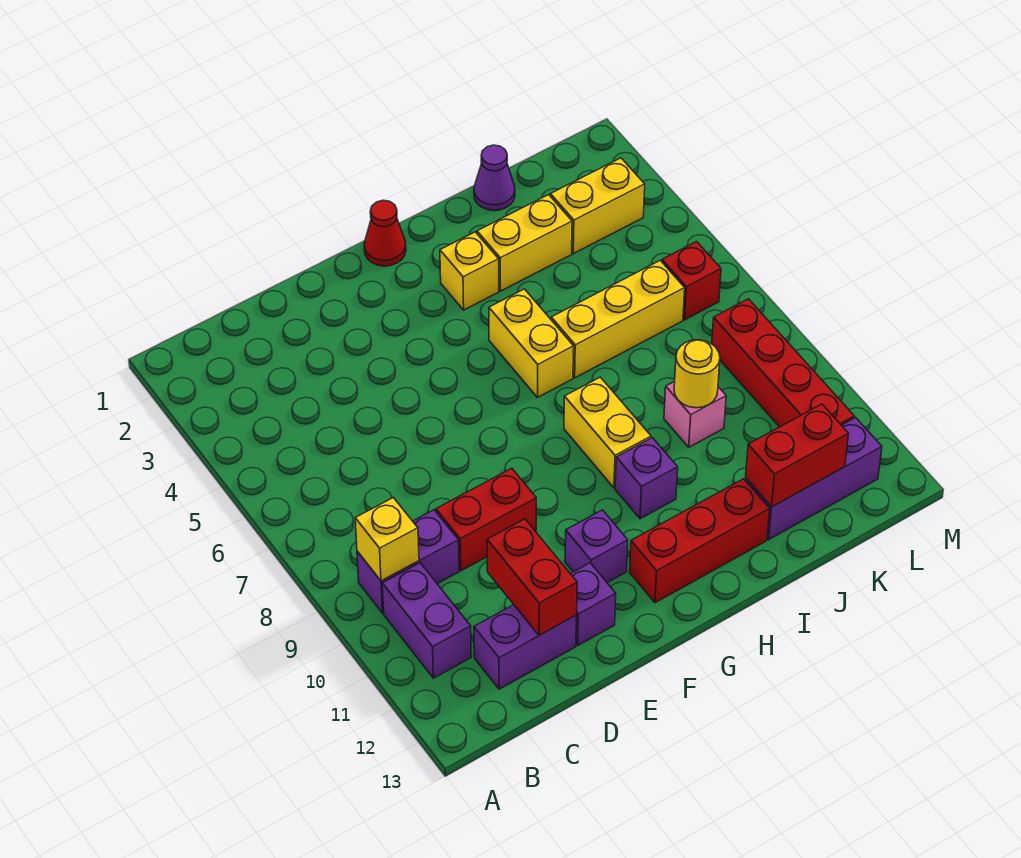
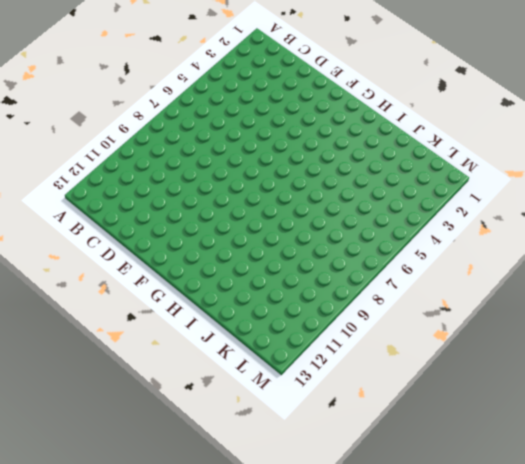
none -> purple 1x2 brick [357,510,459,613]
none -> purple 1x2 brick [382,563,471,678]
none -> purple 1x2 brick [474,605,577,689]

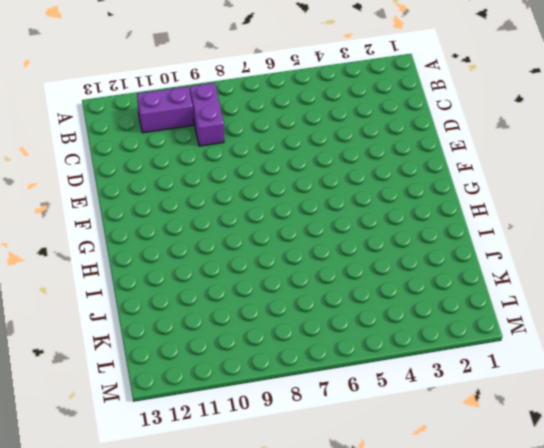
none -> purple 1x2 brick [474,605,577,689]
none -> red 1x2 brick [436,468,536,571]
none -> purple 1x1 brick [571,563,616,645]

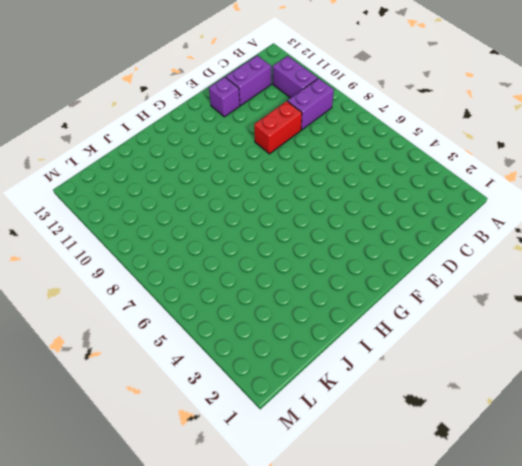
none -> purple 1x1 brick [565,510,628,583]
none -> red 1x1 cone [364,200,406,266]
none -> red 1x3 brick [630,479,770,603]

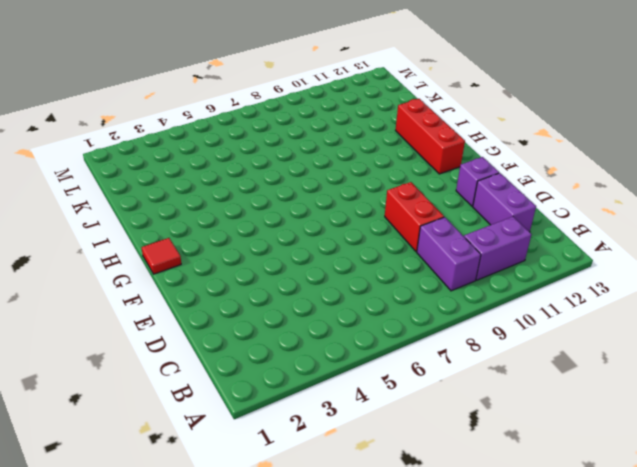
red 1x1 tile [142,238,181,274] -> red 1x1 cone [364,200,406,266]
none -> purple 1x1 brick [565,510,628,583]
none -> yellow 1x1 brick [440,232,499,310]
none -> yellow 1x2 brick [489,289,574,397]

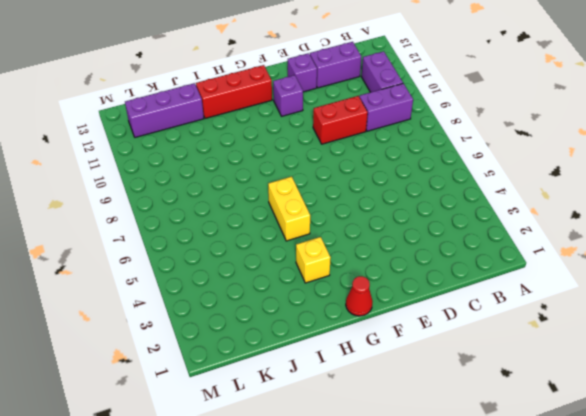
none -> yellow 1x2 brick [564,377,651,488]
none -> purple 1x1 brick [615,438,678,519]
none -> yellow 1x2 brick [477,195,572,291]

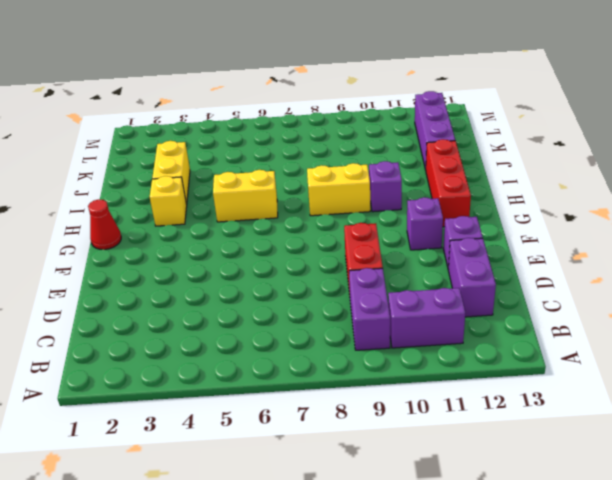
none -> yellow 1x3 brick [551,261,685,378]
none -> purple 1x1 cone [474,145,515,211]
none -> pink 1x1 brick [664,381,726,447]

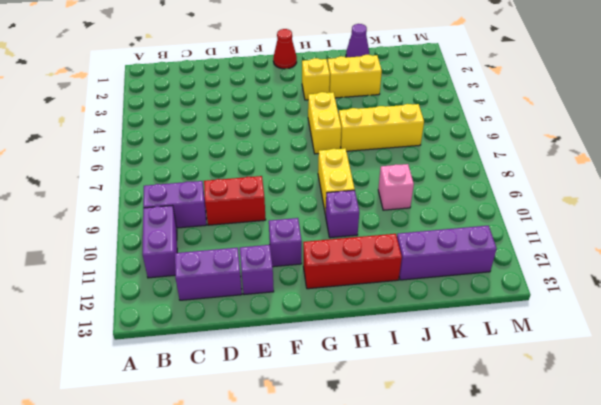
none -> yellow 1x2 brick [550,158,645,254]
none -> red 1x1 brick [662,242,721,320]
none -> red 1x4 brick [712,299,854,427]

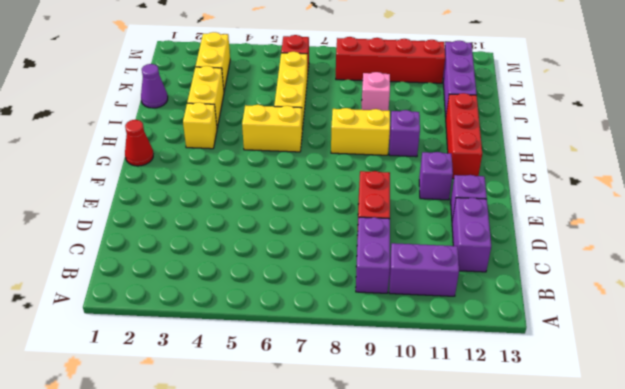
none -> yellow 1x1 brick [355,498,419,581]
none -> red 1x2 brick [487,519,577,635]
none -> yellow 1x1 round brick [674,340,720,408]

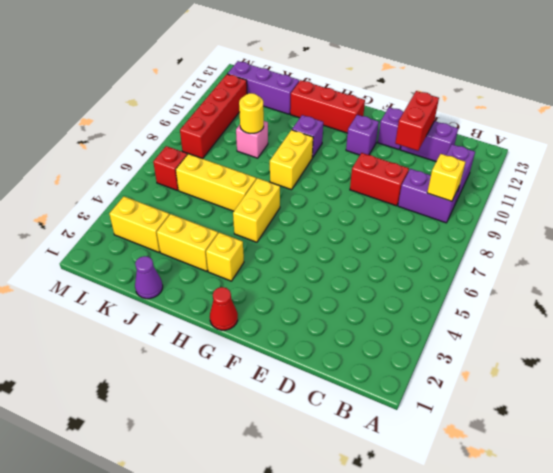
none -> red 1x2 brick [746,404,848,507]

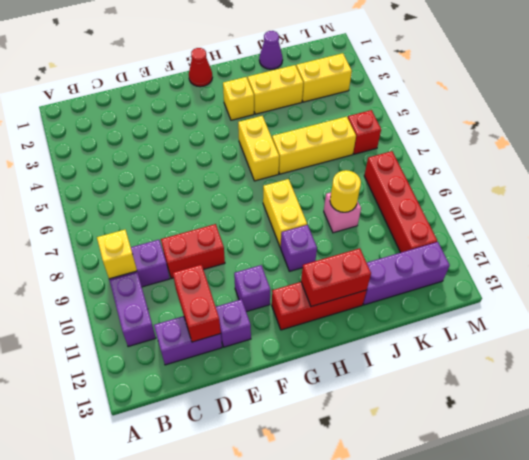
red 1x2 brick [301,248,371,307] -> red 1x2 brick moved to [746,404,848,507]

